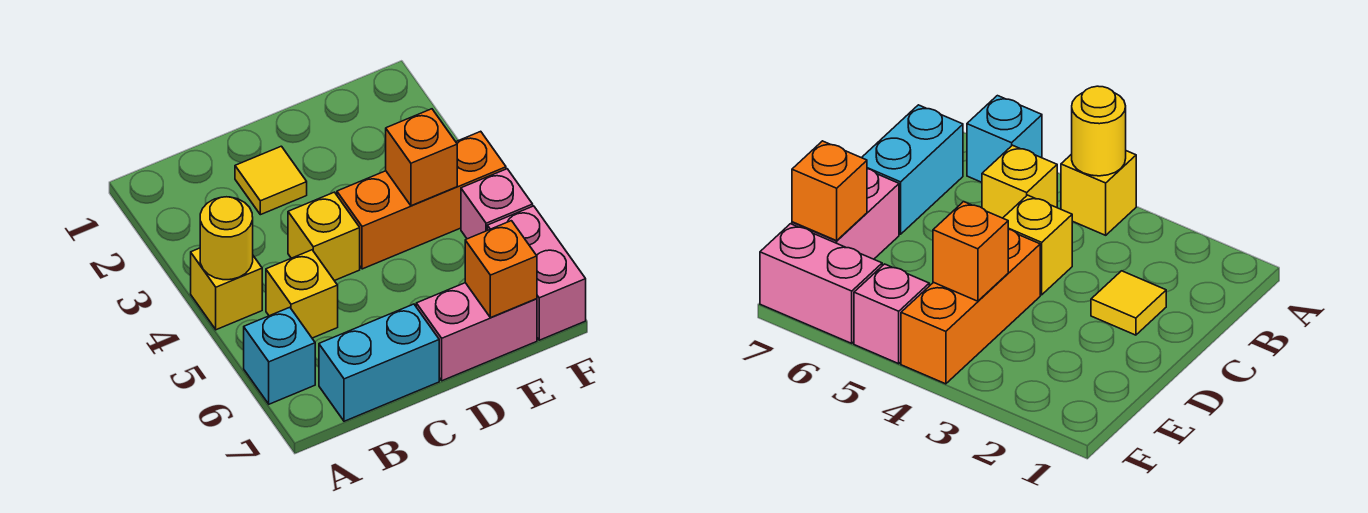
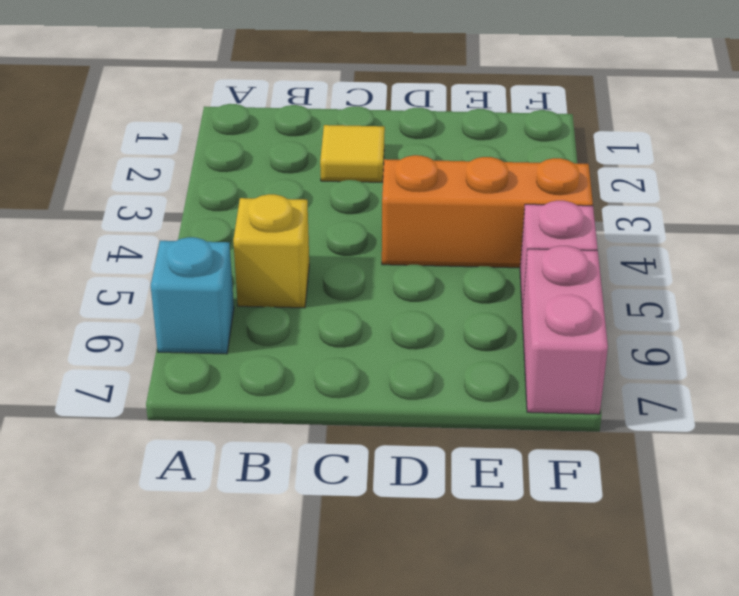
none -> yellow 1x1 brick [191,248,262,330]
none -> cyan 1x2 brick [319,304,439,421]
none -> yellow 1x1 brick [288,192,360,281]

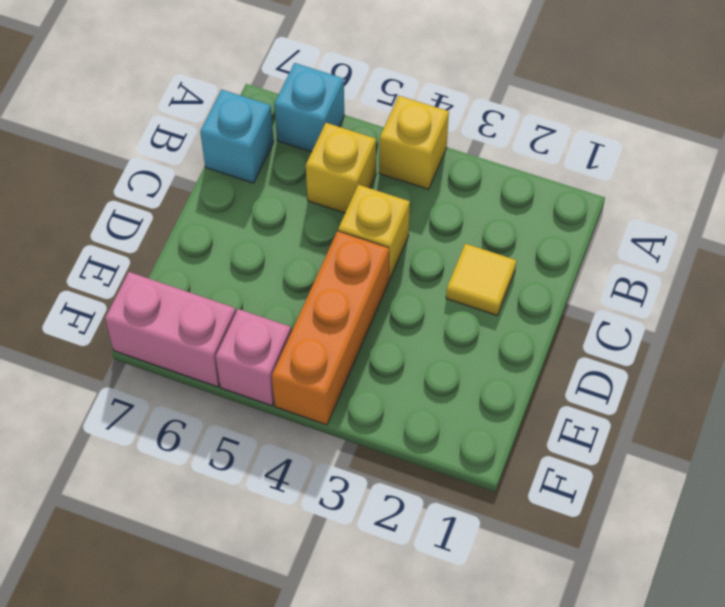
cyan 1x1 brick [200,90,274,183] -> cyan 1x2 brick [319,304,439,421]
none -> pink 1x2 brick [416,283,537,381]
none -> yellow 1x1 round brick [200,197,253,280]
none -> orange 1x1 brick [386,109,457,206]

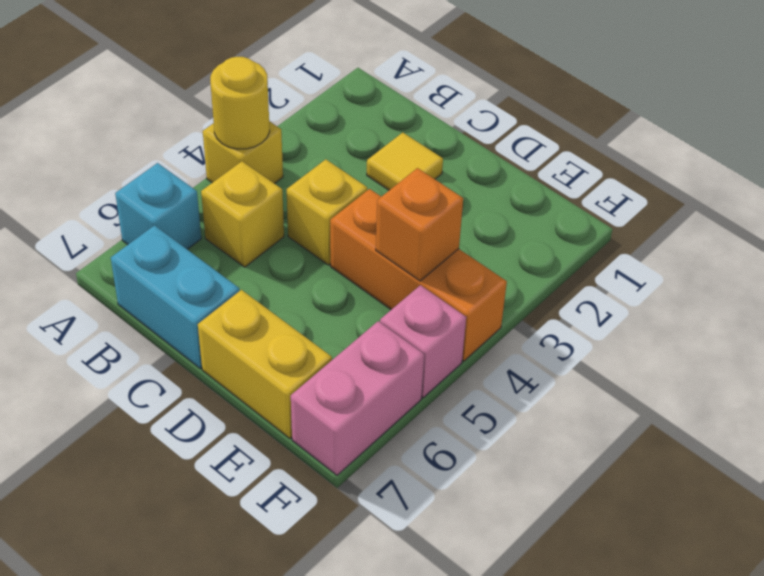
yellow 1x2 brick [198,290,332,439] -> pink 1x2 brick [416,283,537,381]
none -> orange 1x1 brick [465,221,537,318]

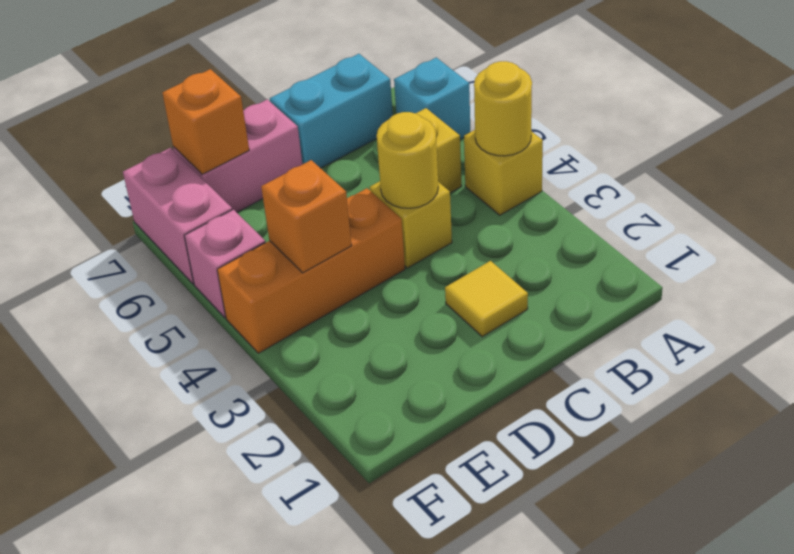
yellow 1x1 round brick [377,112,438,208] -> none

